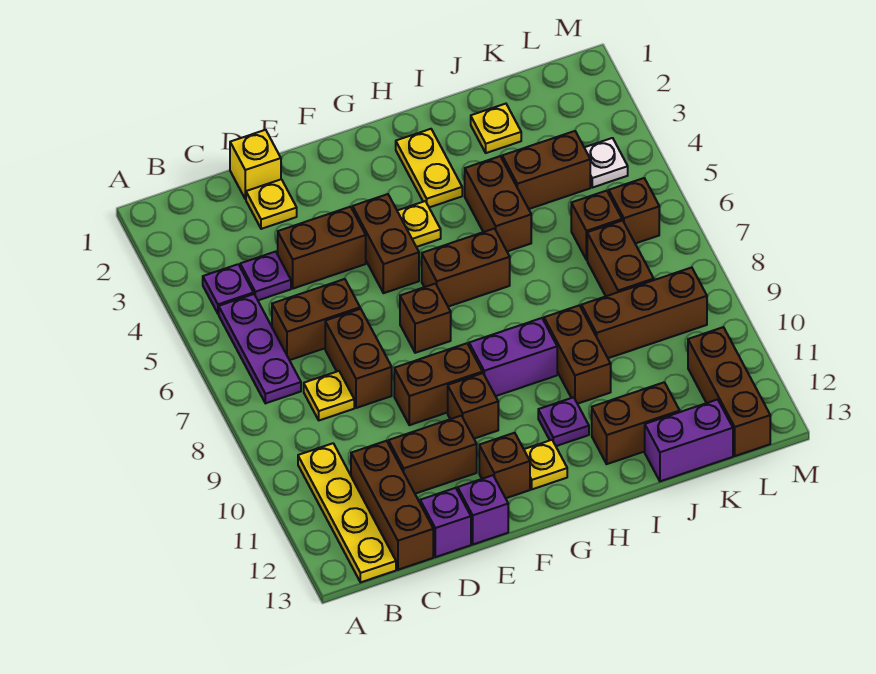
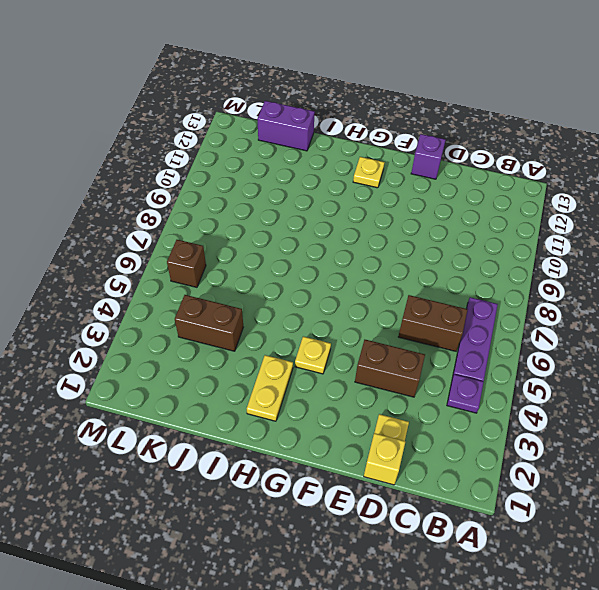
none -> yellow 1x4 plate [298,443,396,582]
none -> purple 1x1 plate [240,252,291,300]
none -> yellow 1x1 plate [304,371,354,420]
none -> brown 1x3 brick [351,441,433,570]

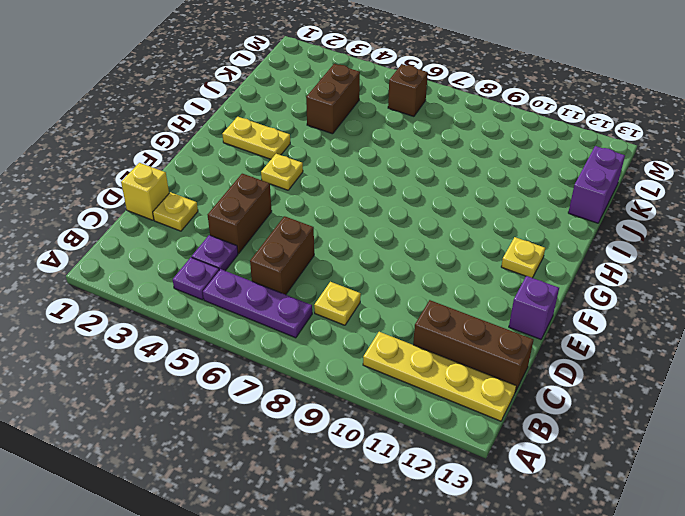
none -> brown 1x2 brick [325,309,392,408]
none -> brown 1x2 brick [389,416,477,494]
none -> purple 1x1 brick [420,488,471,557]
none -> brown 1x2 brick [394,343,482,425]

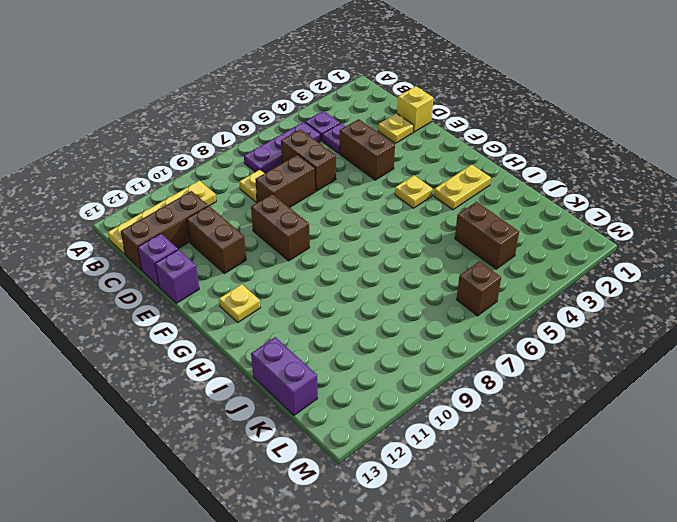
none -> brown 1x2 brick [353,194,419,293]
none -> brown 1x1 brick [400,284,451,353]
none -> brown 1x1 brick [448,373,498,439]
none -> brown 1x1 brick [479,433,530,498]

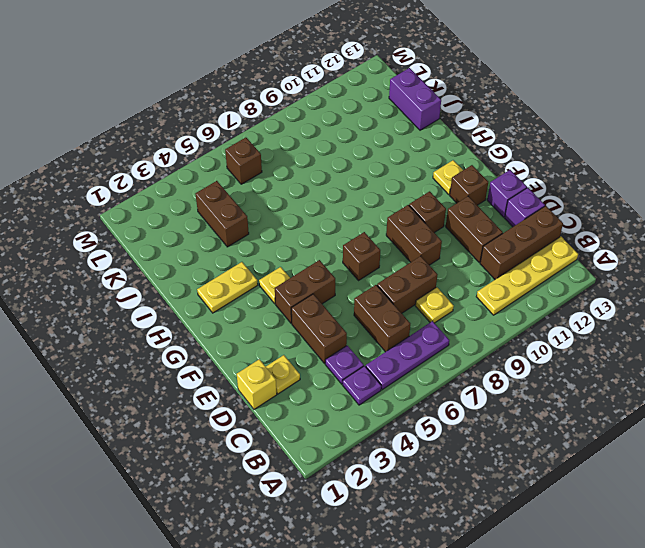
none -> brown 1x2 brick [422,229,510,307]
none -> purple 1x2 brick [469,318,557,396]
none -> purple 1x1 plate [538,397,589,446]
none -> brown 1x2 brick [465,156,531,252]

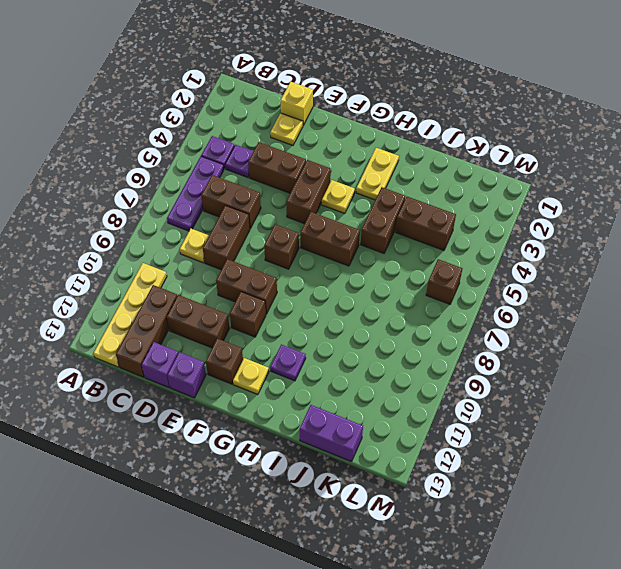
none -> purple 1x2 brick [469,318,557,396]
none -> brown 1x2 brick [544,305,611,404]
none -> brown 1x2 brick [592,382,680,464]
none -> yellow 1x1 plate [471,104,521,153]

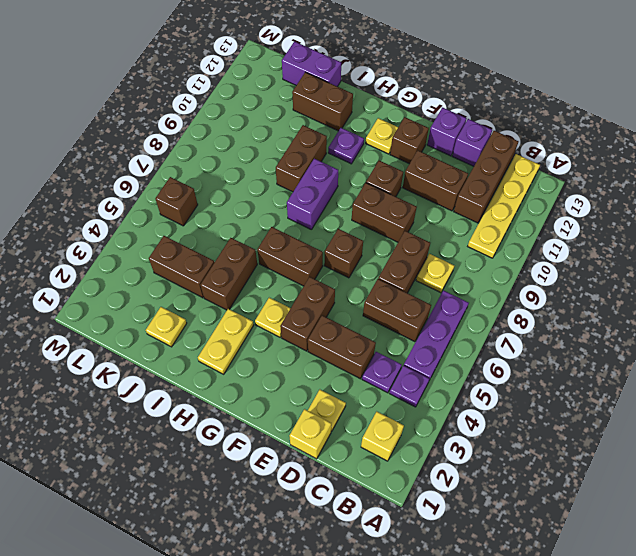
yellow 1x1 brick [361,412,404,461] -> none
purple 1x2 brick [287,159,338,230] -> purple 1x2 brick turned to [469,318,557,396]
none -> brown 1x3 brick [581,267,707,358]
none -> brown 1x1 brick [571,191,622,260]
none -> brown 1x2 brick [587,220,654,296]
none -> white 1x1 plate [584,138,628,188]

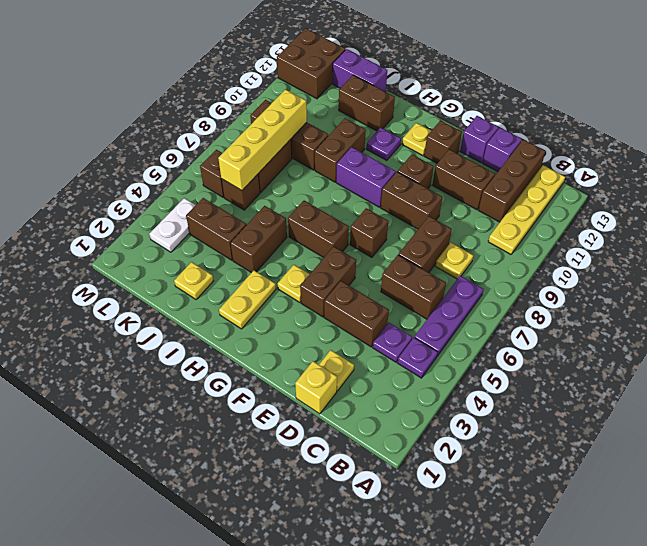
yellow 1x4 brick [218,90,307,190] -> none
white 1x2 plate [149,198,195,252] -> white 1x1 plate [584,138,628,188]
brown 2x2 brick [277,28,346,99] -> brown 1x3 brick [688,327,770,456]

